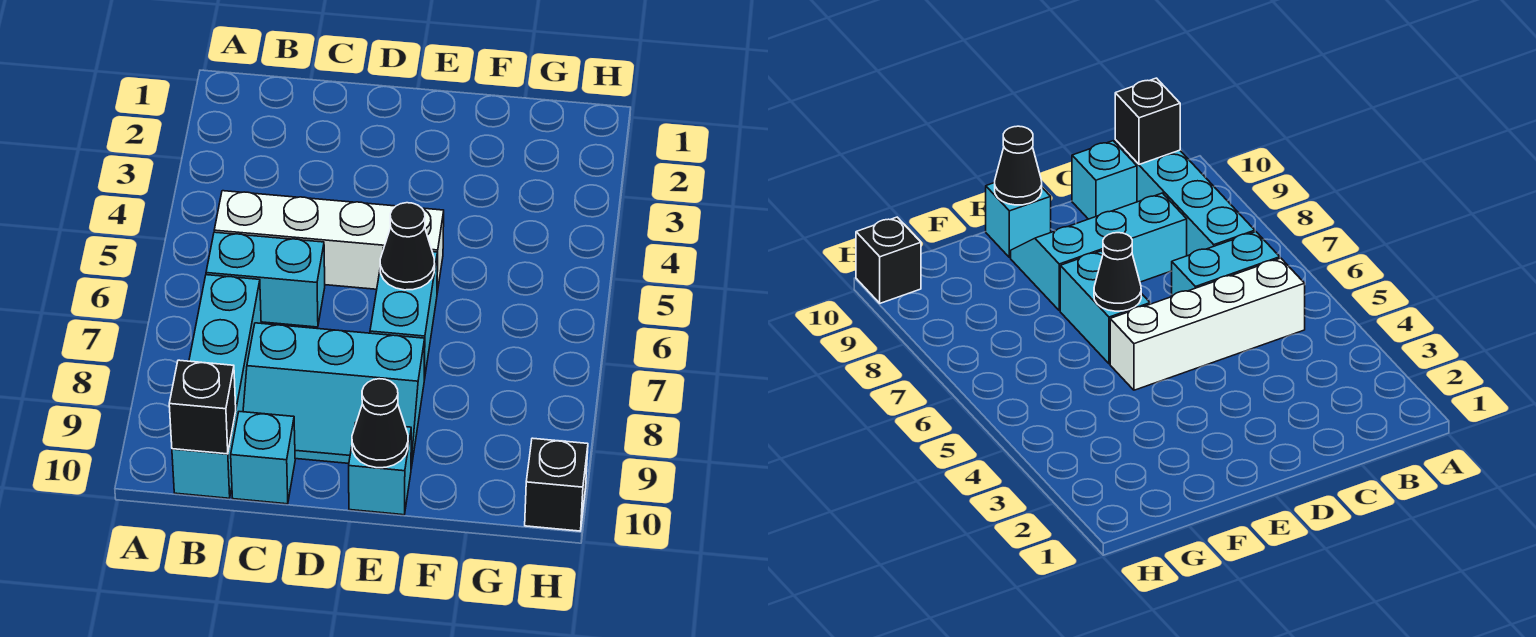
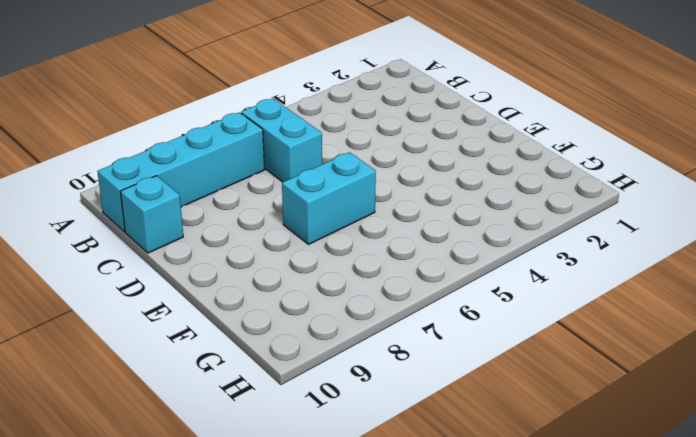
none -> white 1x4 brick [214,191,444,292]
none -> cyan 2x3 slope [243,323,425,468]

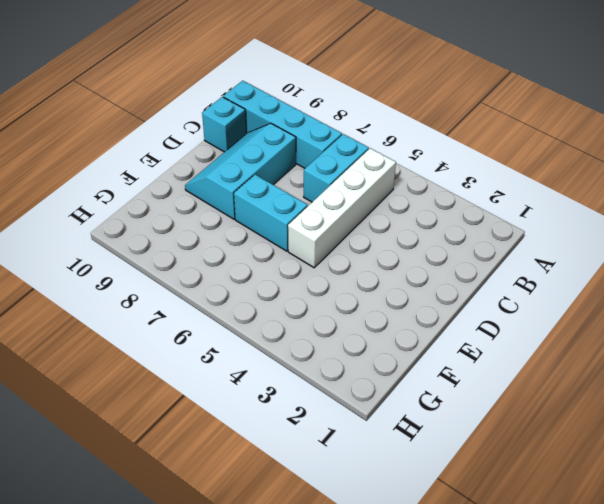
none -> cyan 1x1 brick [349,423,411,515]
none -> black 1x1 brick [525,438,588,531]

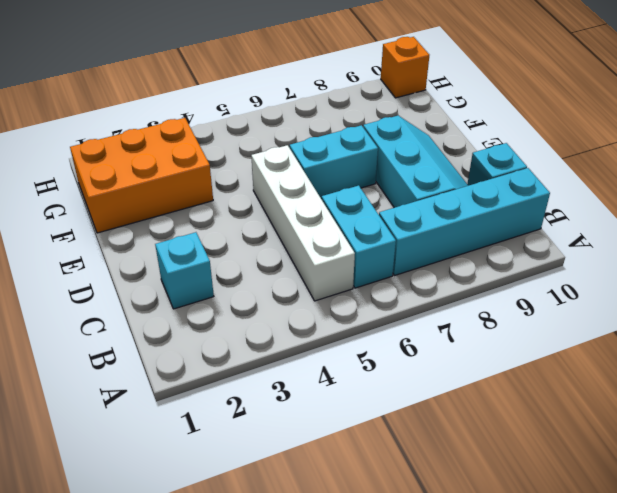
cyan 1x1 brick [155,232,214,309] -> cyan 1x1 brick moved to [349,423,411,515]
orange 2x3 brick [70,118,213,233] -> none
orange 1x1 brick [381,37,429,98] -> black 1x1 brick [525,438,588,531]
none -> black 1x1 brick [169,360,236,454]
none -> black 1x1 cone [380,203,435,290]

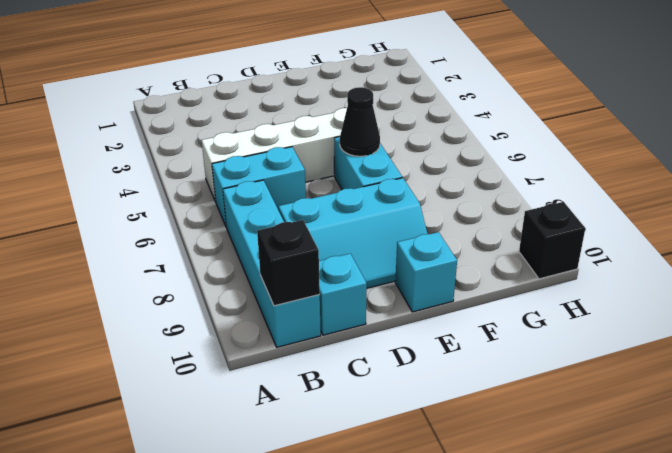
none -> black 1x1 cone [352,379,408,468]

